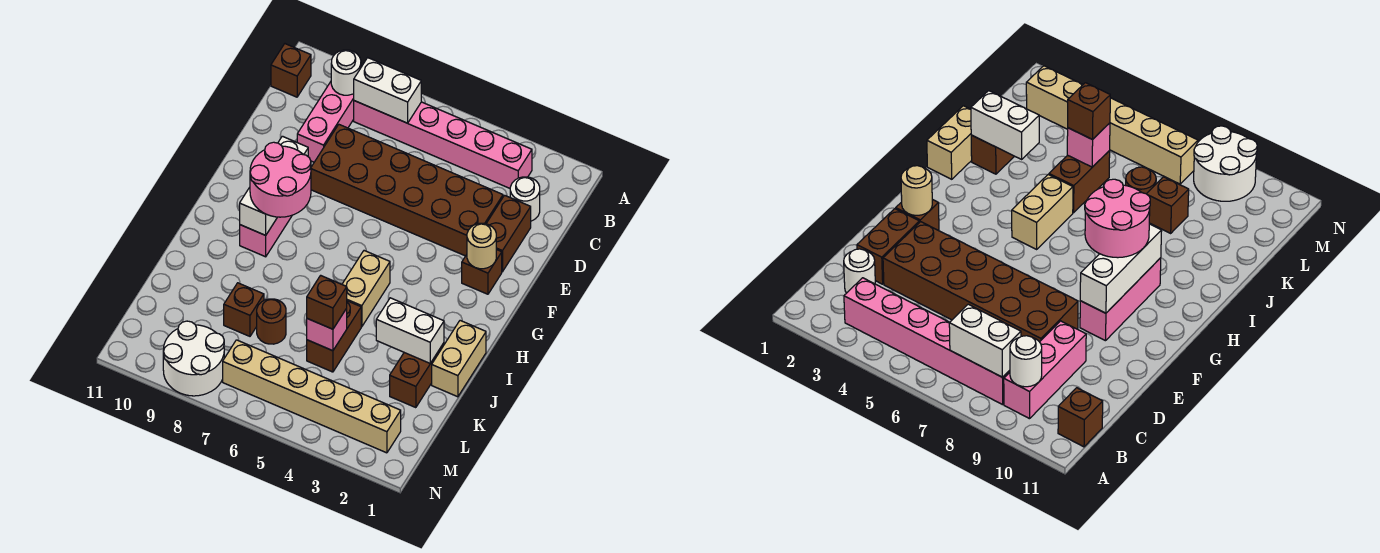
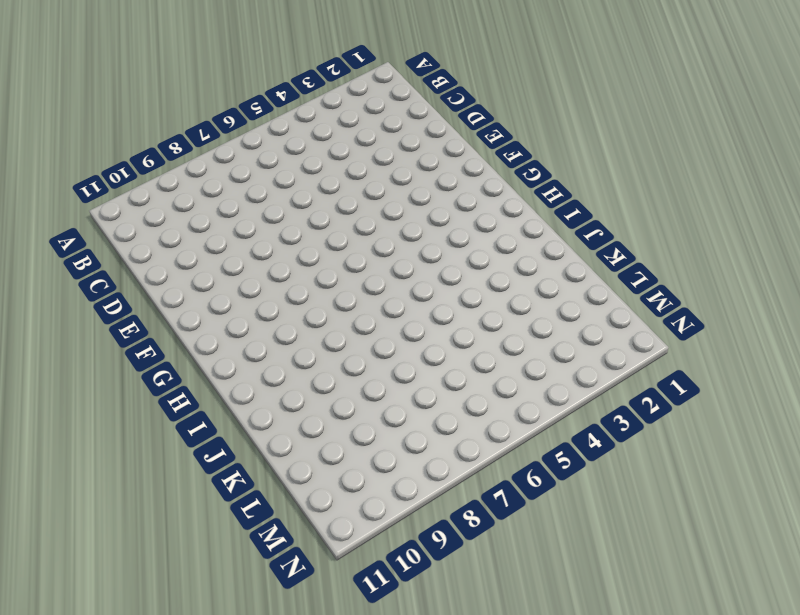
none -> pink 1x6 brick [354,101,532,188]
none -> pink 1x3 brick [297,82,354,162]
none -> brown 1x1 brick [271,44,311,97]

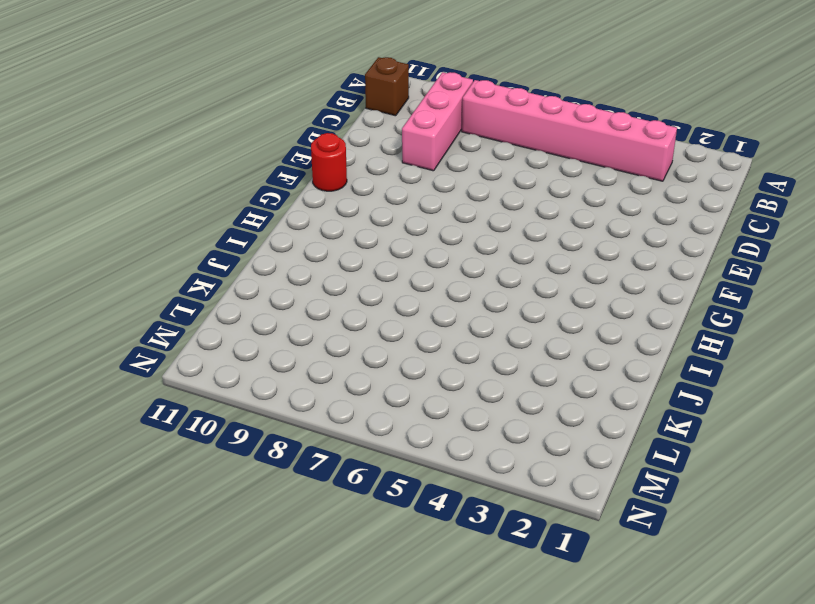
red 1x1 round brick [311,133,347,191] -> none
none -> white 1x1 round brick [510,177,540,221]
none -> brown 1x2 brick [486,195,531,272]
none -> brown 2x6 brick [311,125,503,256]

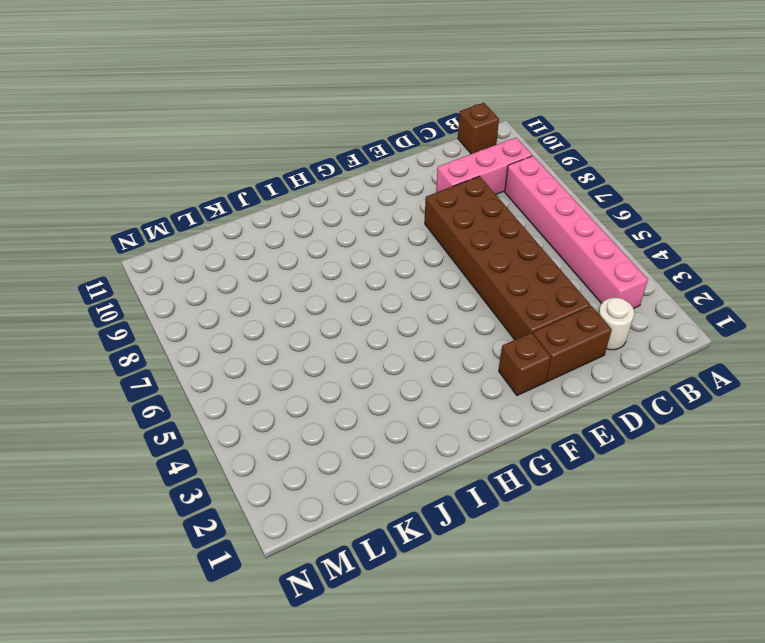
none -> pink 1x3 brick [240,215,292,257]
none -> tan 1x2 brick [342,251,390,327]
none -> tan 1x2 brick [432,321,486,397]

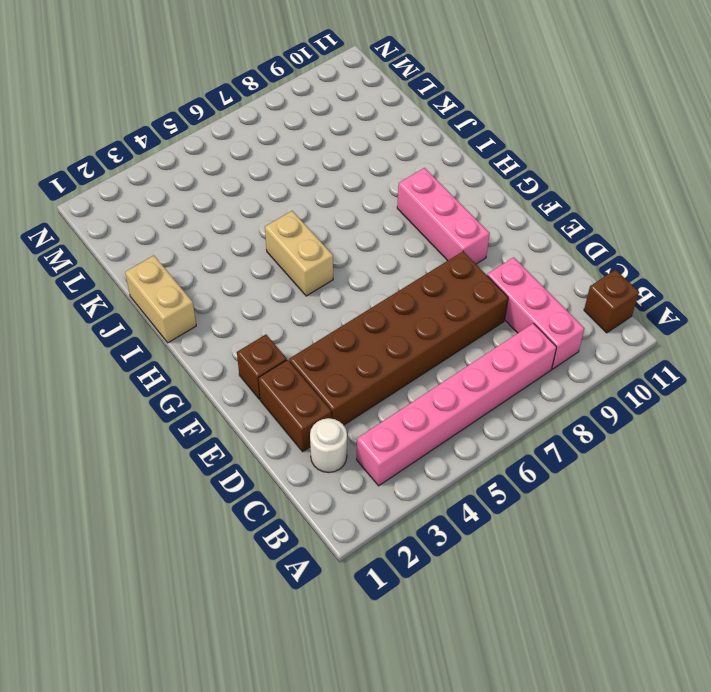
none -> brown 1x2 brick [390,343,444,408]
none -> brown 1x2 brick [307,301,361,372]
none -> brown 1x1 round brick [257,299,286,344]

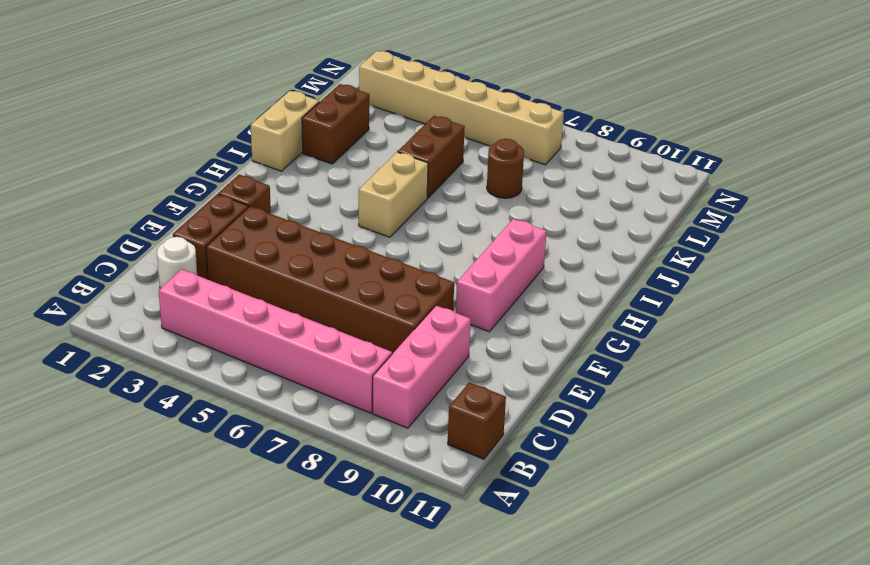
none -> brown 1x1 brick [224,283,264,336]
none -> white 2x2 round brick [163,321,224,396]
none -> white 1x2 brick [354,58,421,123]

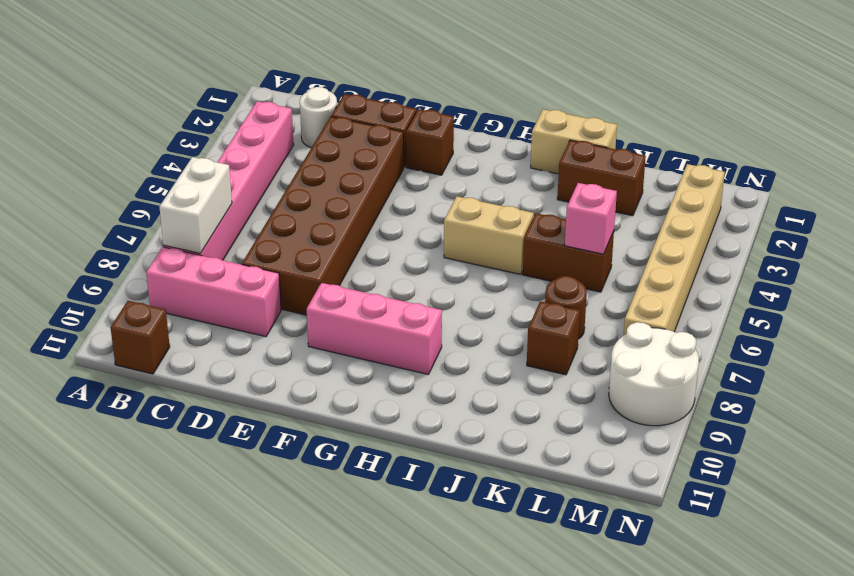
none -> white 1x1 round brick [331,50,361,95]
none -> tan 1x1 round brick [467,223,496,269]
none -> white 1x3 brick [240,136,308,235]

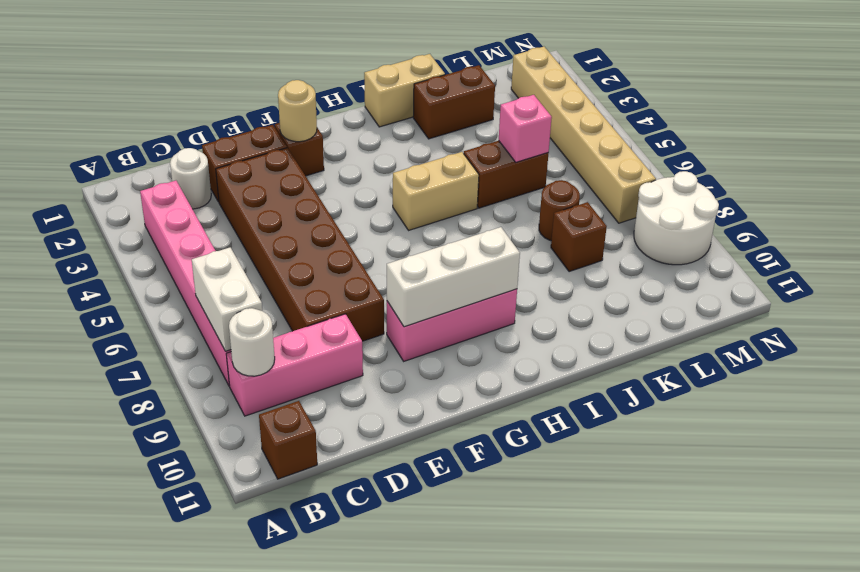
none -> white 1x2 brick [376,298,444,363]
none -> pink 2x2 round brick [250,142,311,217]
none -> brown 1x1 brick [307,275,347,329]

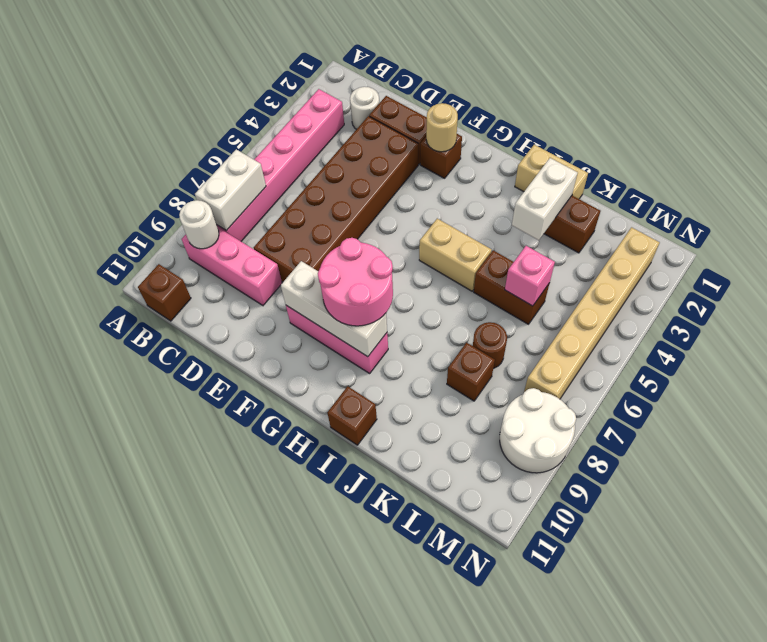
brown 1x1 brick [327,386,377,445] -> brown 1x1 brick moved to [307,275,347,329]

